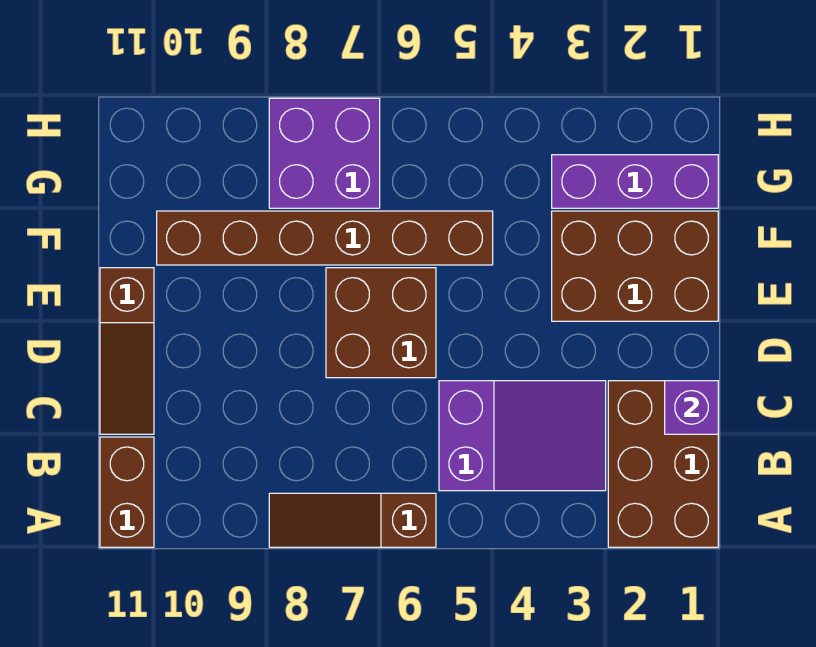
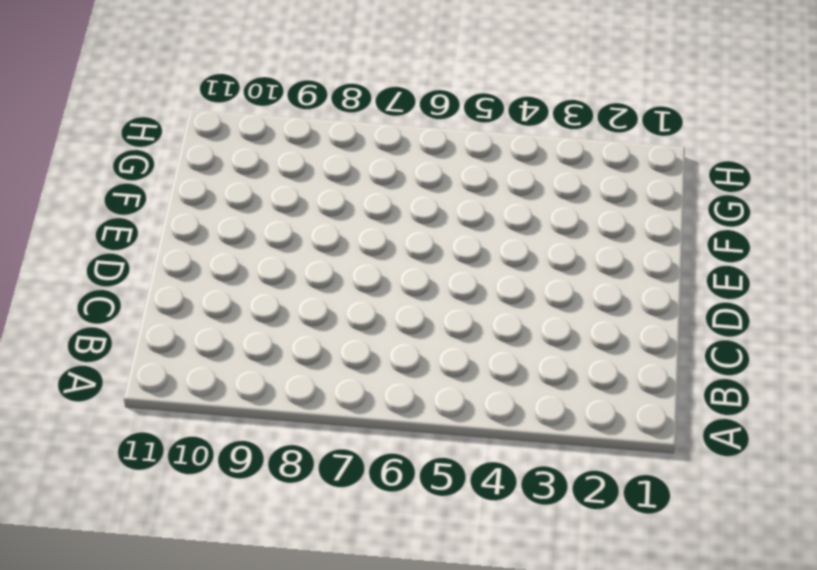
none -> brown 2x3 brick [608,381,718,547]
none -> brown 1x3 slope [269,493,436,547]

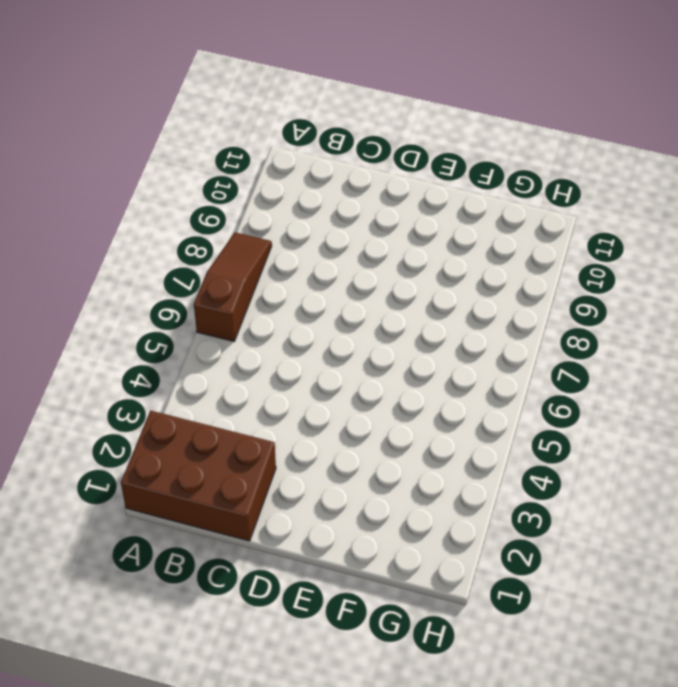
none -> brown 1x2 brick [100,437,154,547]
none -> purple 2x3 slope [439,381,606,491]

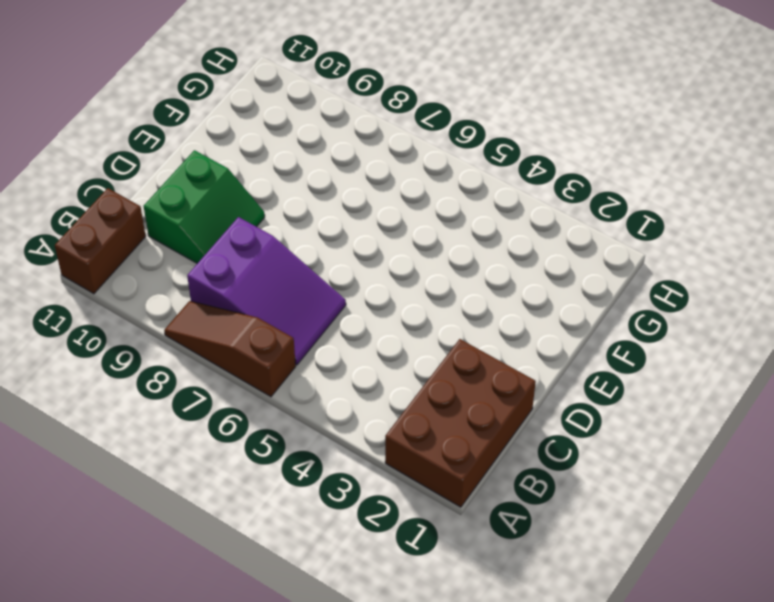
purple 2x3 slope [187,217,346,365] -> purple 2x3 slope moved to [439,381,606,491]
green 2x2 slope [144,150,265,263] -> none
none -> brown 1x3 slope [100,268,154,434]
none -> brown 2x2 brick [326,268,436,378]

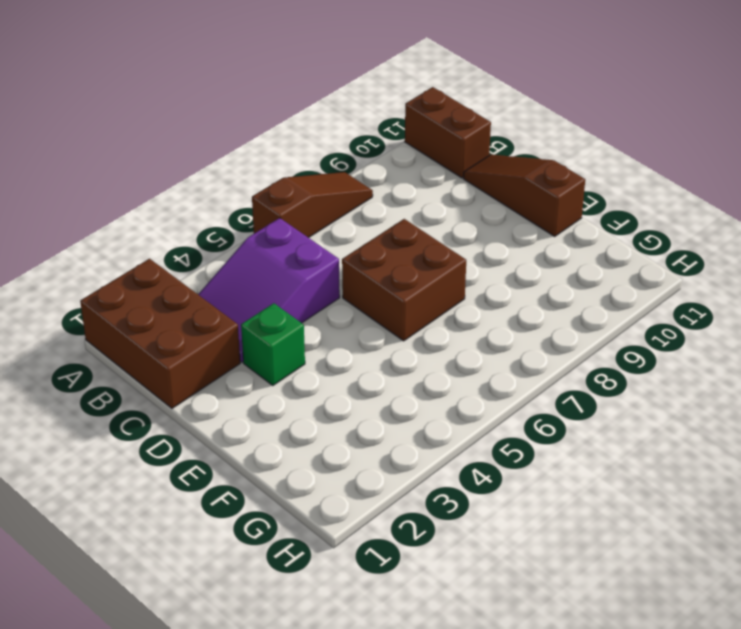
green 1x1 brick [241,303,305,385] -> none
none -> brown 2x3 brick [552,211,718,321]
none -> brown 1x6 brick [157,211,493,265]

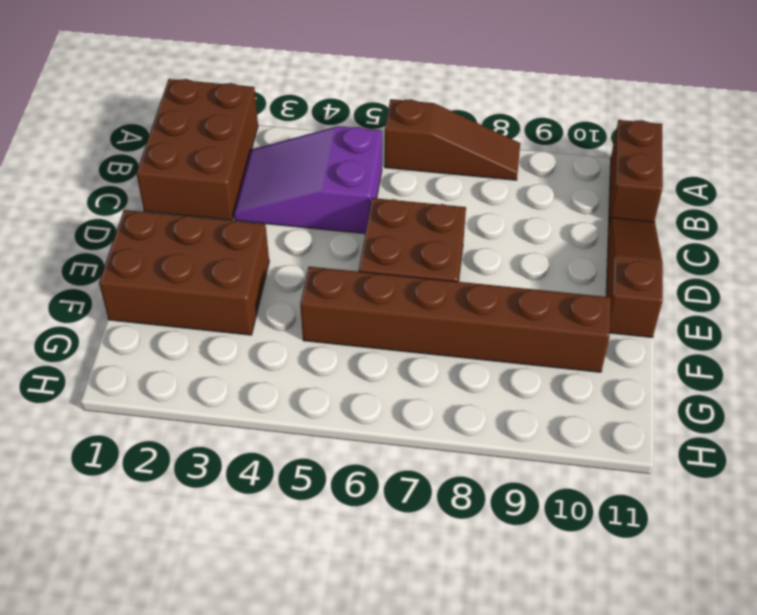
none -> purple 1x3 brick [552,155,718,208]
none -> purple 2x2 brick [269,98,380,208]

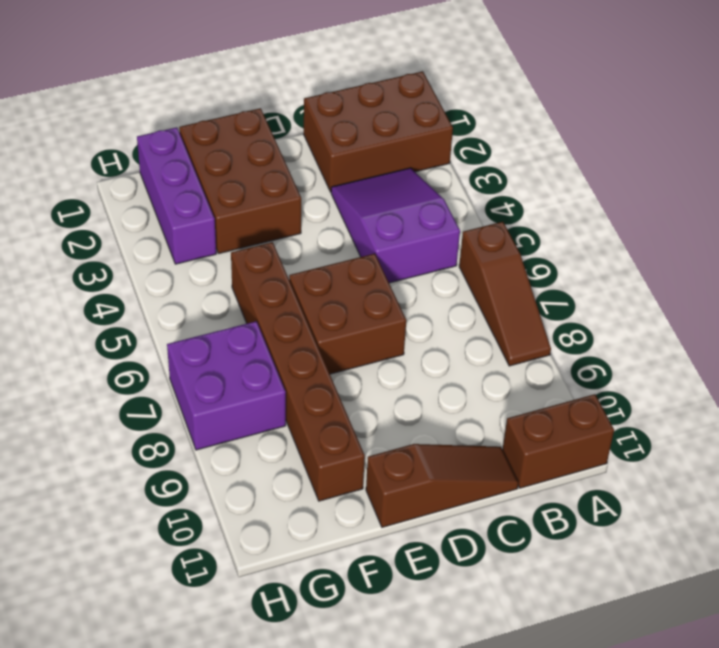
none -> purple 1x1 brick [665,381,718,434]

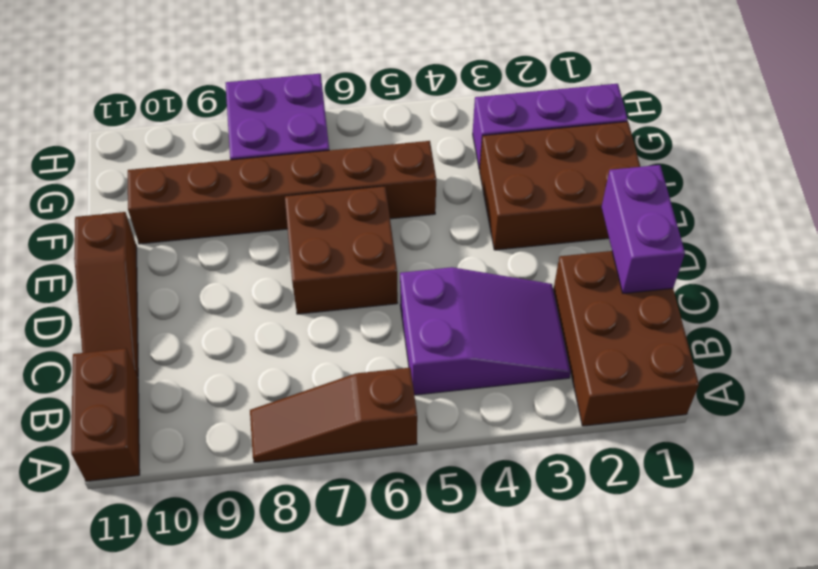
purple 1x2 brick [602,165,685,293] -> purple 1x1 brick [665,381,718,434]

